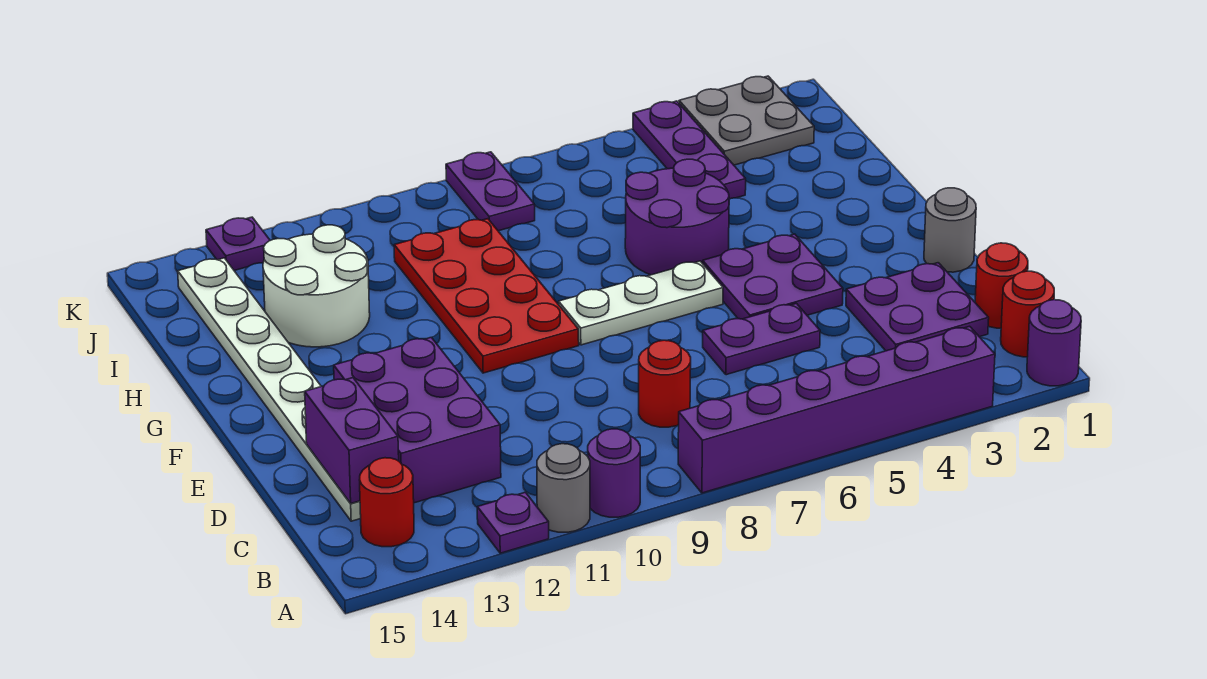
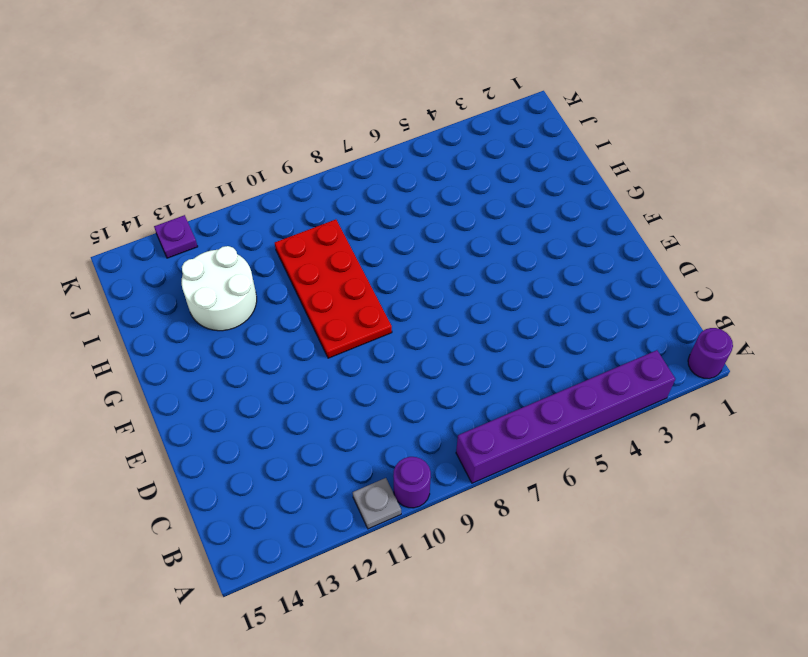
grey 1x1 plate [353,478,401,529] -> grey 1x1 round brick [537,444,590,532]
none -> purple 1x1 plate [477,492,549,553]
none -> red 1x1 round brick [1001,271,1054,357]
none -> red 1x1 round brick [360,458,414,547]

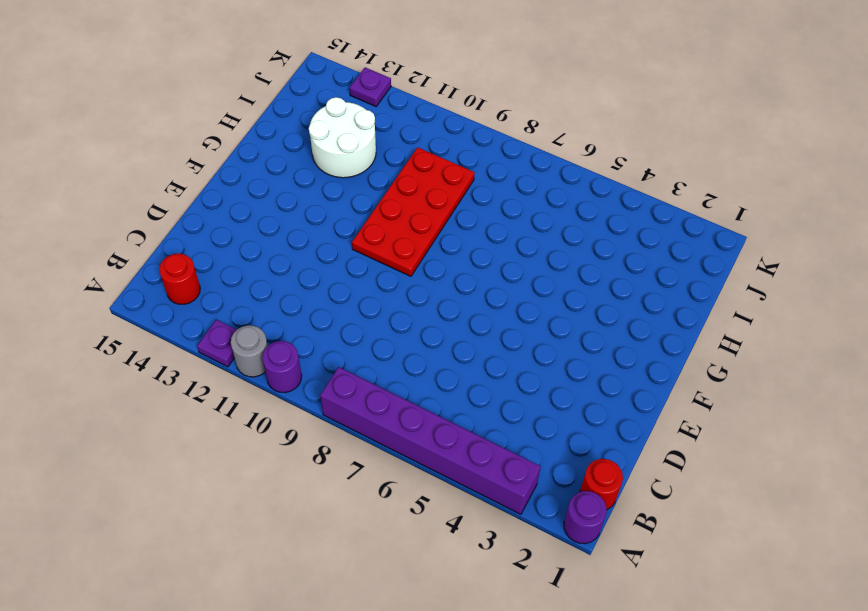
none -> red 1x1 round brick [975,243,1028,328]
none -> purple 2x2 plate [846,263,989,351]
none -> red 1x1 round brick [639,340,691,427]

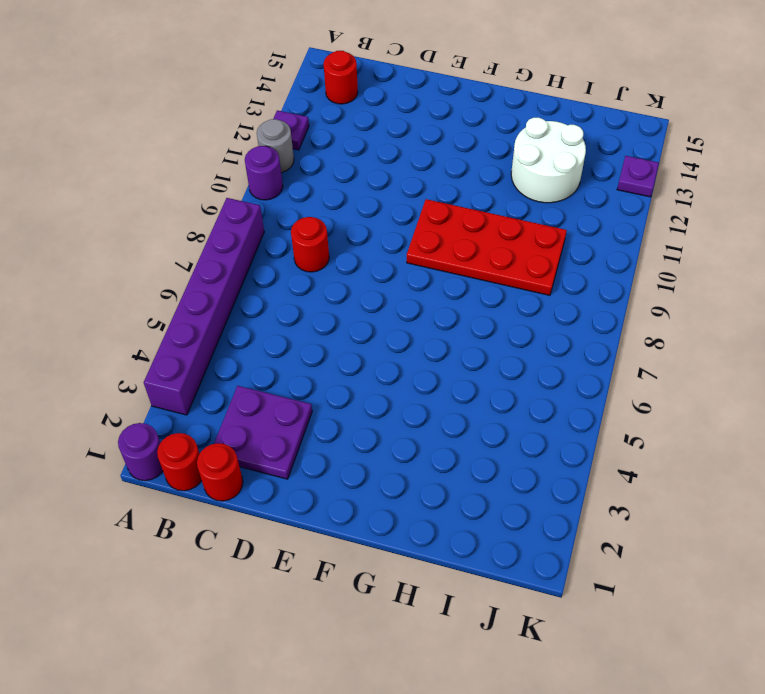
none -> purple 2x3 brick [334,337,501,503]
none -> white 1x8 plate [178,258,361,521]
none -> purple 1x2 plate [703,303,820,375]

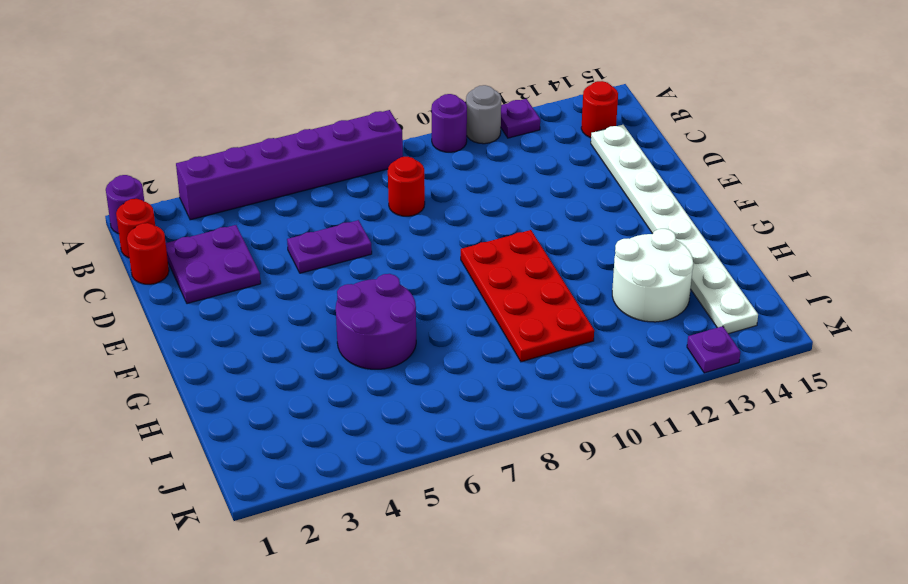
none -> purple 2x3 brick [334,337,501,503]
none -> grey 1x1 round brick [924,188,976,272]
none -> purple 2x2 plate [703,234,843,319]

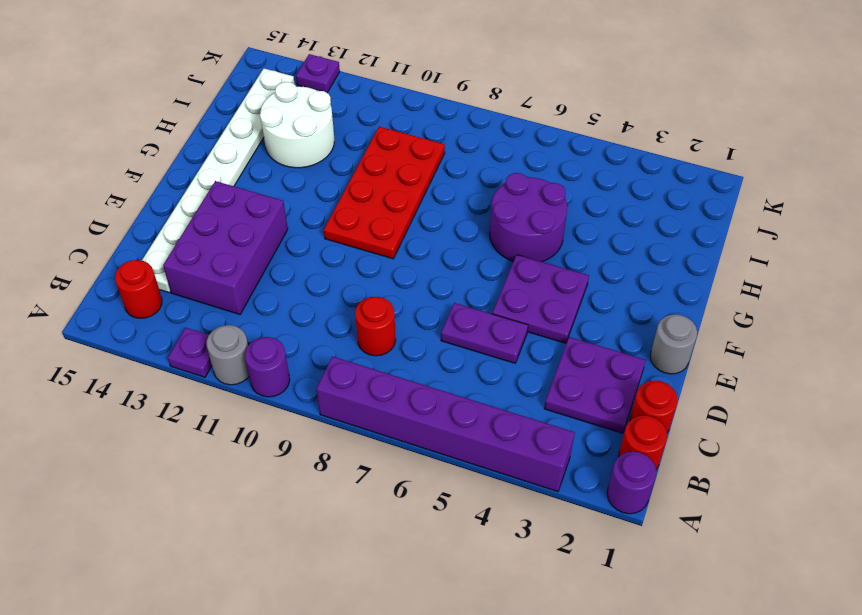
none -> white 1x3 plate [559,261,723,345]
none -> purple 1x3 plate [633,101,746,199]
none -> grey 2x2 plate [679,76,814,165]

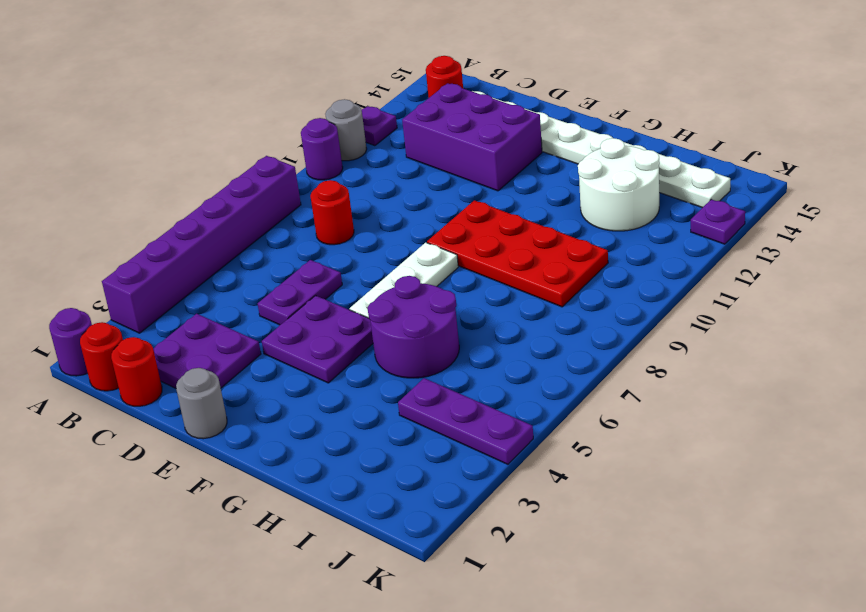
none -> grey 2x2 plate [679,76,814,165]
none -> purple 1x2 plate [446,152,535,231]
none -> purple 1x2 brick [305,378,399,503]

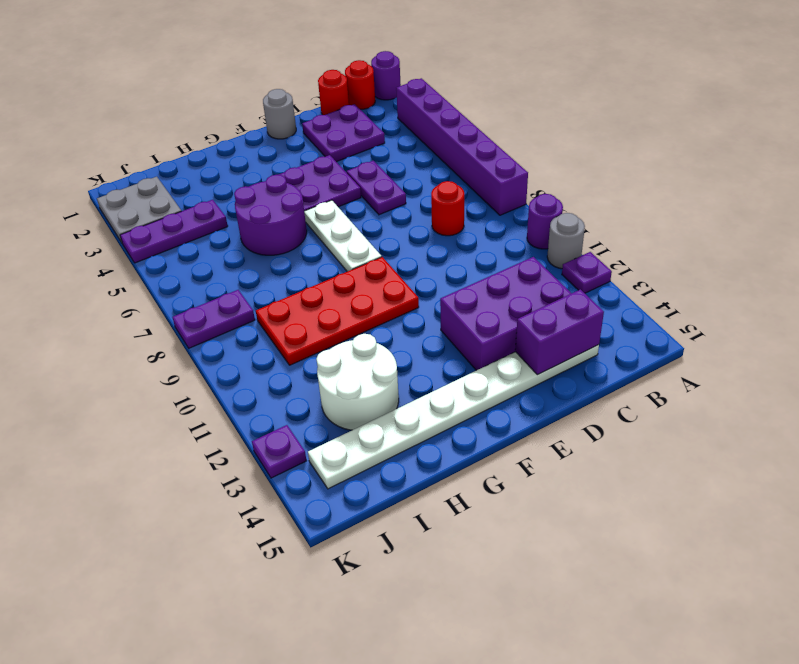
none -> red 1x1 round brick [360,458,414,547]

